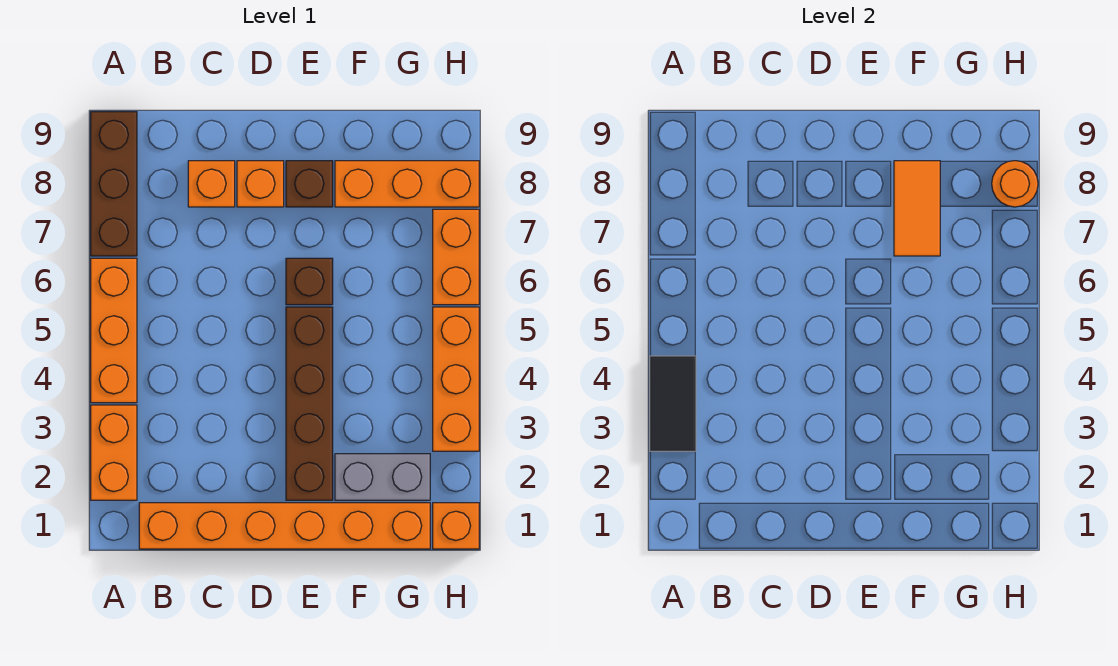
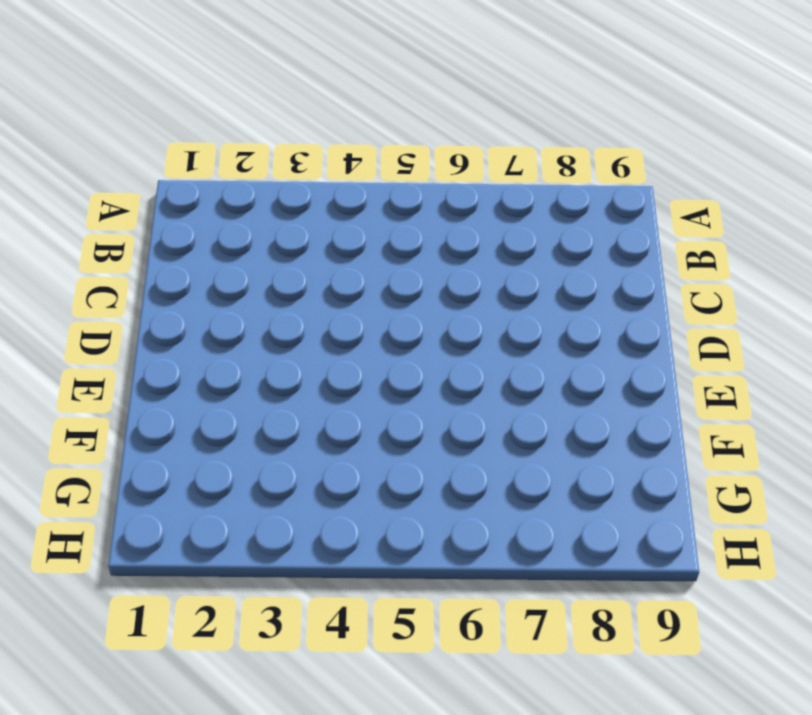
none -> orange 1x2 brick [91,405,137,500]
none -> orange 1x3 brick [91,258,137,403]
none -> brown 1x3 brick [91,112,137,256]

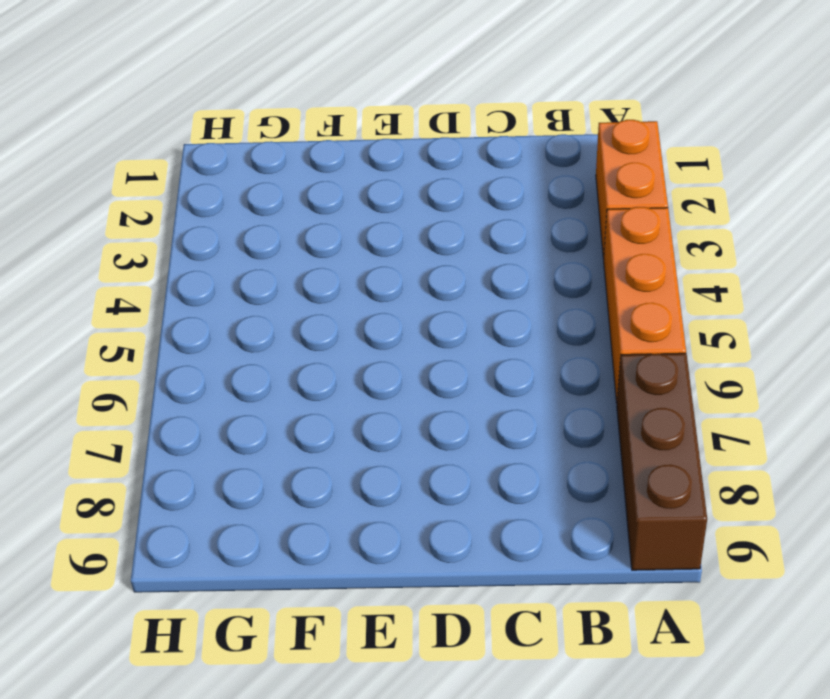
none -> orange 1x6 brick [139,503,430,549]
none -> orange 1x1 brick [188,161,235,207]
none -> orange 1x1 brick [237,161,284,207]

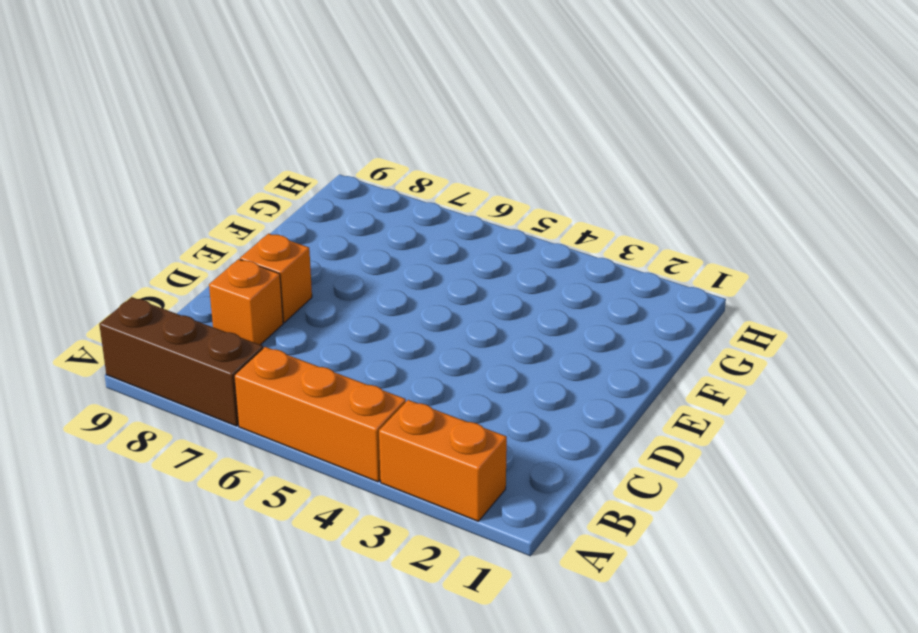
none -> orange 1x6 brick [139,503,430,549]
none -> brown 1x4 brick [286,307,333,500]
none -> brown 1x1 brick [286,258,333,305]

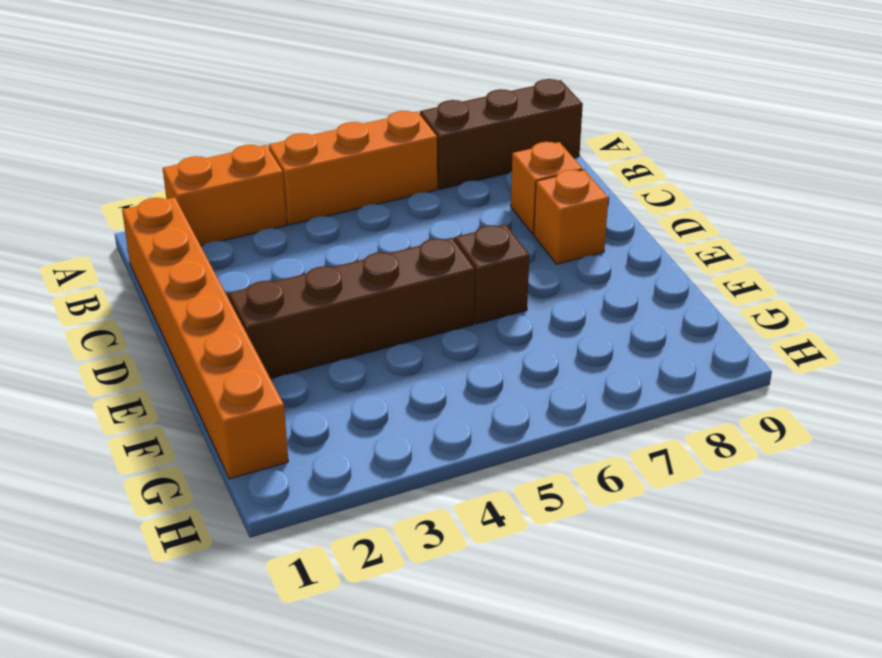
none -> brown 1x1 brick [286,161,333,207]
none -> grey 1x2 brick [335,454,430,500]
none -> orange 1x3 brick [335,161,479,207]

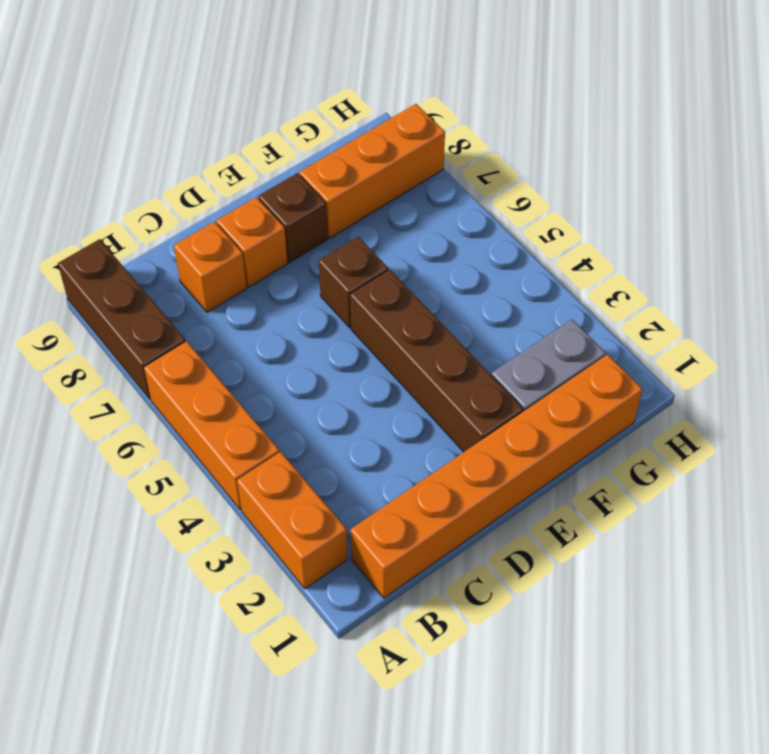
none -> orange 1x1 brick [433,503,479,549]
none -> orange 1x3 brick [433,307,479,451]
none -> orange 1x2 brick [433,209,479,305]

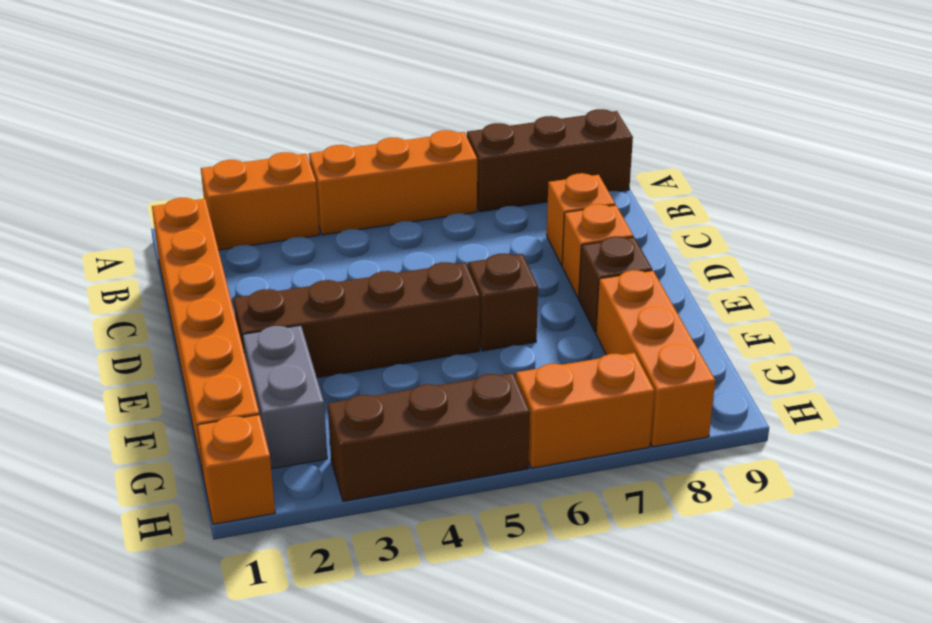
brown 1x3 brick [328,373,530,501] -> orange 1x3 brick [433,307,479,451]
none -> black 1x2 tile [650,356,696,451]
none -> orange 1x2 tile [894,161,940,256]
none -> orange 1x1 round brick [992,161,1038,207]

